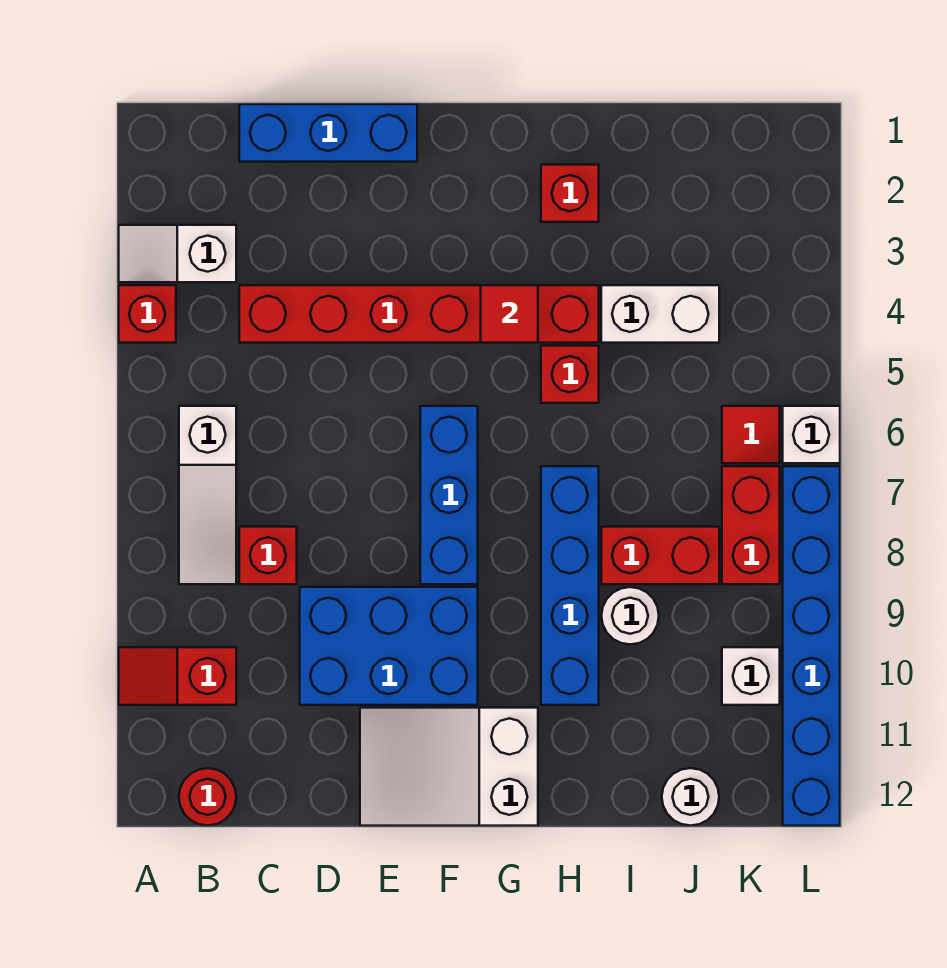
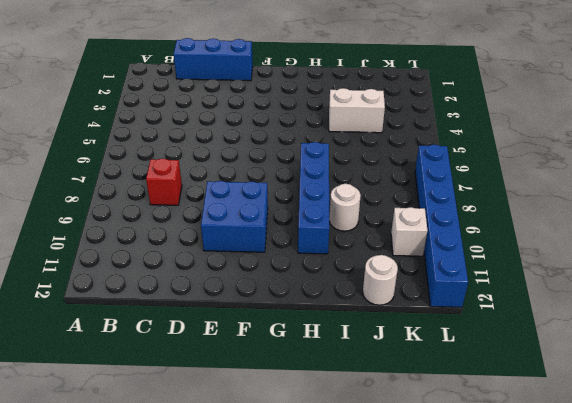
blue 2x2 brick [201,181,268,252] -> blue 2x3 brick [300,587,478,705]
none -> white 1x2 slope [119,225,236,282]
none -> red 1x1 brick [119,285,176,343]
none -> red 1x2 slope [119,647,236,705]

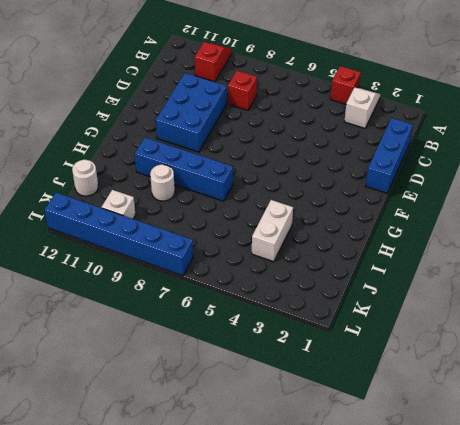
none -> white 1x3 slope [179,406,236,584]
none -> red 1x1 round brick [179,768,236,826]
none -> red 1x6 brick [239,285,599,343]

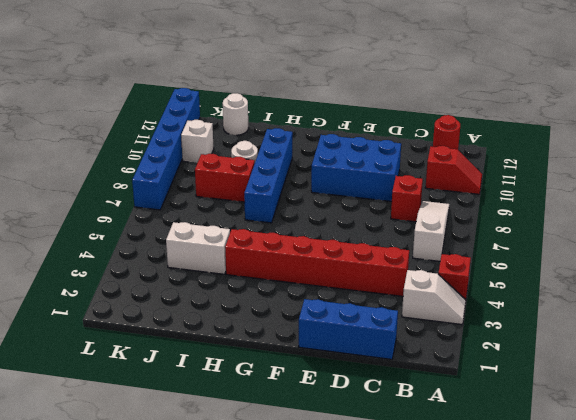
none -> white 2x3 slope [360,708,538,826]
none -> blue 1x3 brick [420,406,478,584]
none -> red 1x1 brick [541,165,599,222]

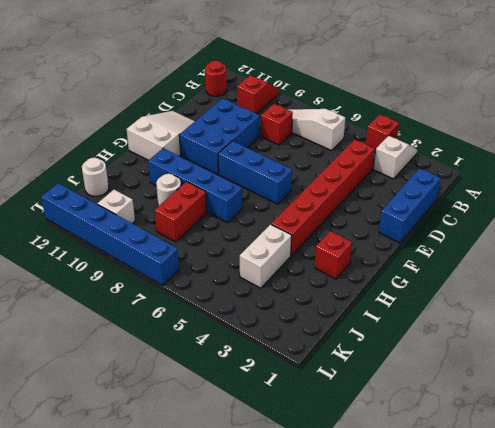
none -> red 1x1 brick [541,346,599,403]
none -> red 1x1 tile [722,406,780,463]
none -> red 1x2 brick [722,466,780,584]

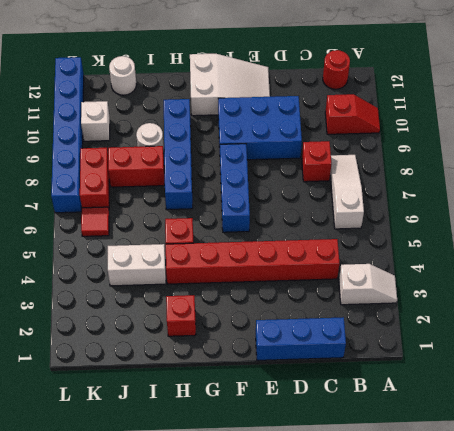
none -> red 1x1 brick [119,285,176,343]
none -> white 1x1 brick [783,406,840,463]
none -> red 1x1 tile [481,285,538,343]

